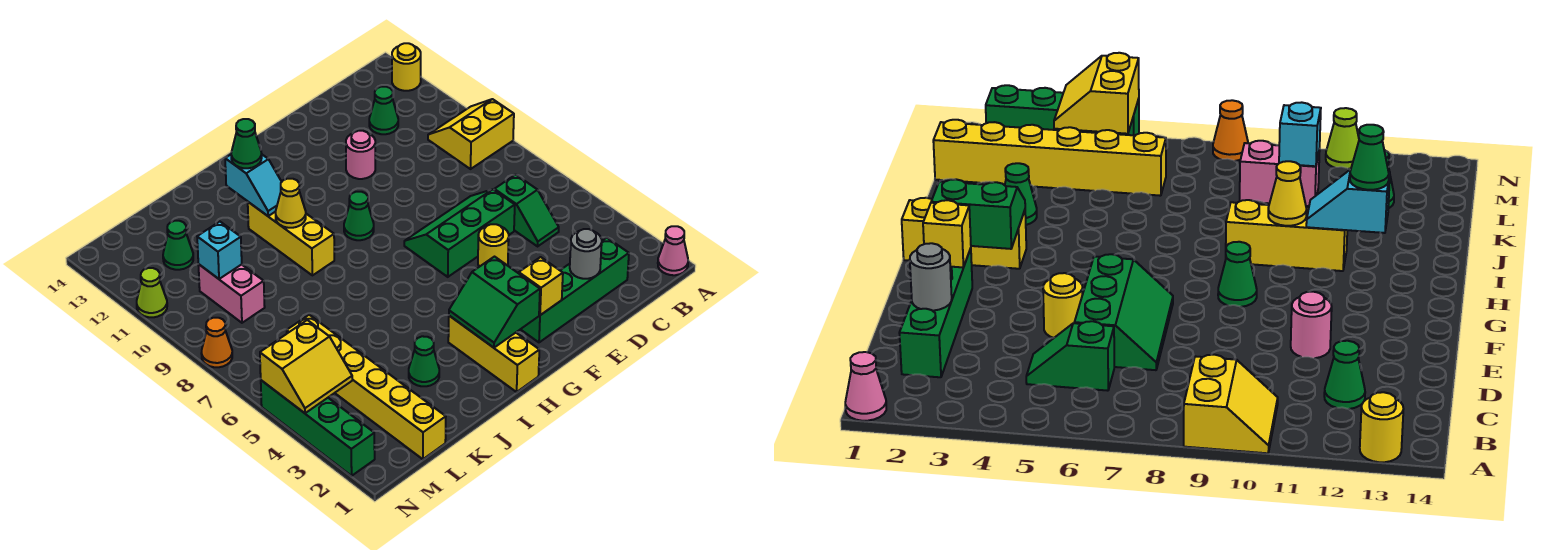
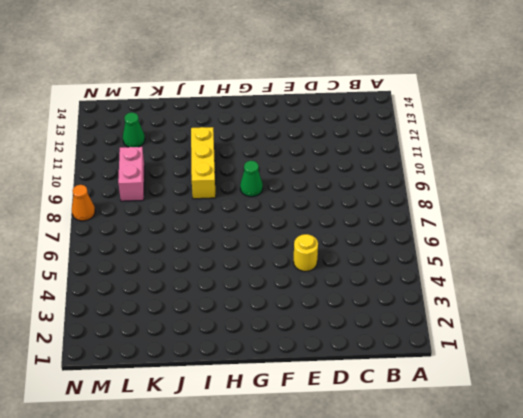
none -> pink 1x1 cone [658,226,688,275]
none -> yellow 2x2 slope [428,99,514,169]
none -> yellow 1x1 round brick [392,43,421,91]

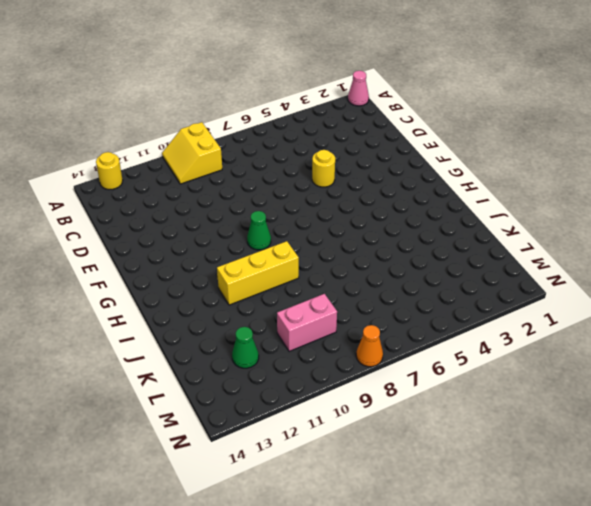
none -> green 1x4 brick [521,238,629,342]
none -> green 1x2 slope [494,175,559,246]
none -> green 1x1 cone [369,87,398,134]

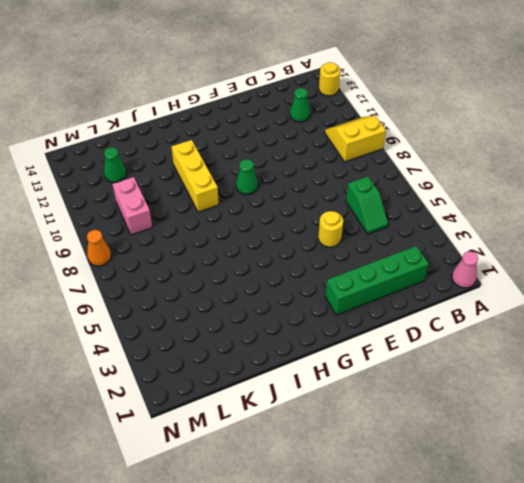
none -> green 2x3 slope [404,189,515,277]
none -> pink 1x1 round brick [346,131,375,179]
none -> yellow 1x3 brick [448,316,539,392]

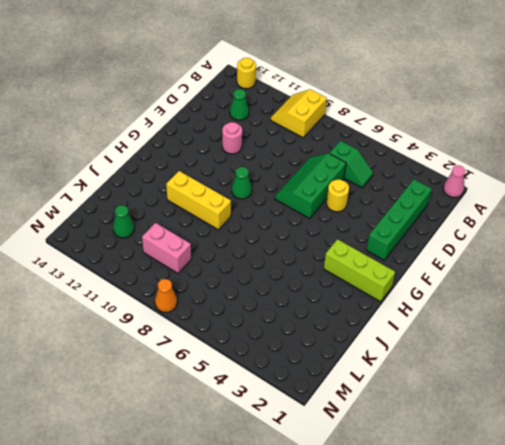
lime 1x3 brick [324,239,395,302] -> yellow 1x3 brick [448,316,539,392]
none -> green 1x1 cone [409,336,439,386]
none -> yellow 1x6 brick [287,315,446,459]
none -> green 1x4 brick [261,380,375,476]

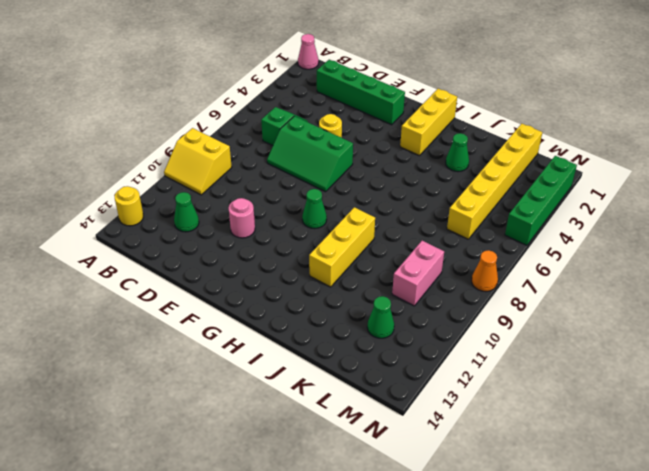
none -> lime 1x1 cone [137,268,167,317]
none -> grey 1x1 round brick [570,229,602,279]
none -> yellow 1x1 brick [519,257,563,315]

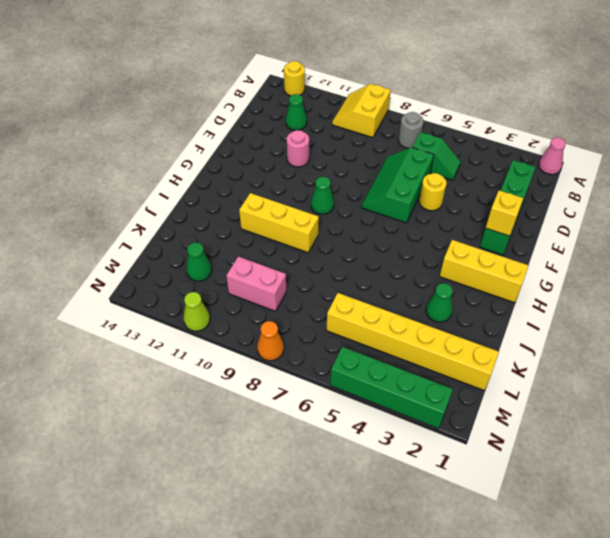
grey 1x1 round brick [399,112,423,148] -> grey 1x1 round brick moved to [570,229,602,279]
none -> green 2x2 slope [449,257,540,348]
none -> yellow 1x1 cone [276,179,306,228]
none -> cyan 1x2 slope [225,155,281,216]

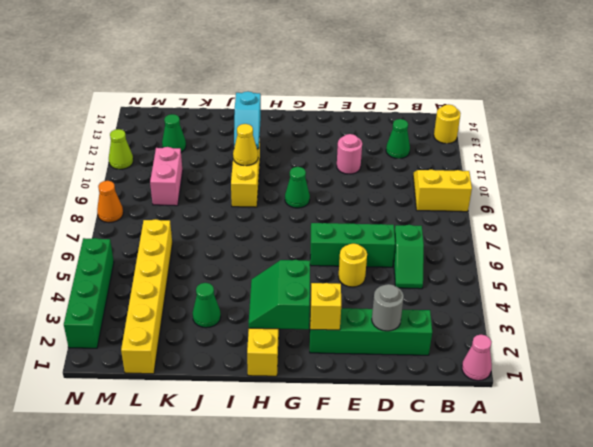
none -> cyan 1x1 brick [197,222,242,279]
none -> yellow 2x2 slope [260,320,352,413]
none -> green 1x1 cone [231,119,262,168]

